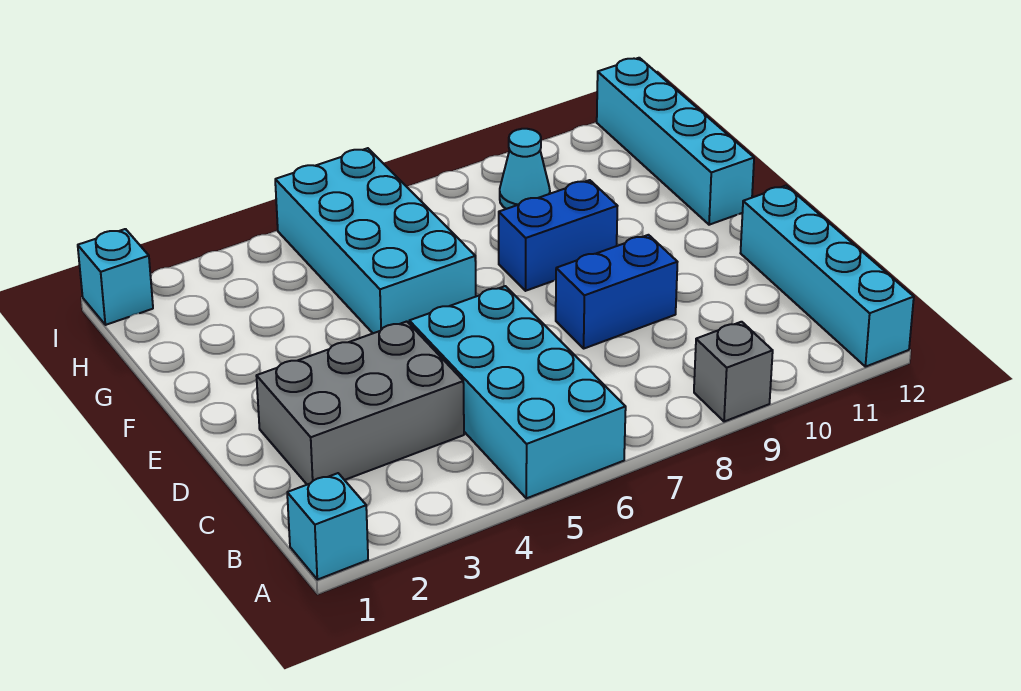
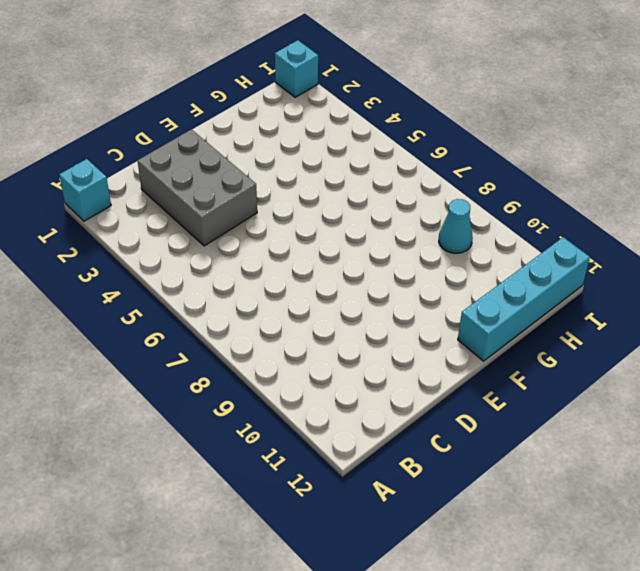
none -> cyan 2x4 brick [409,286,626,498]
none -> grey 1x1 brick [694,322,773,422]

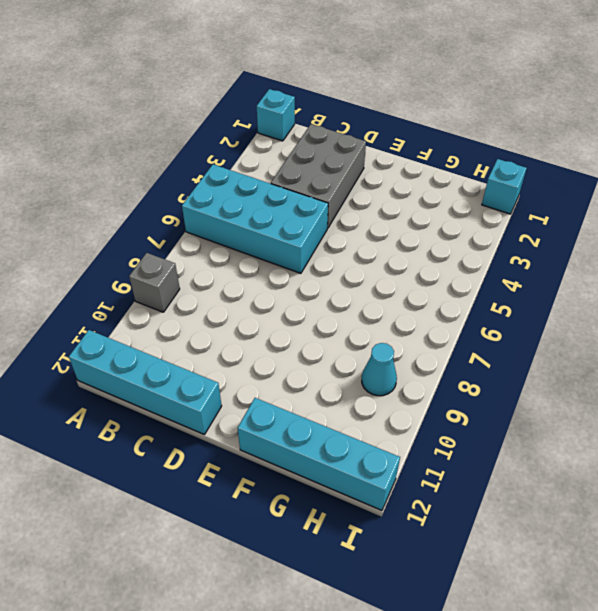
none -> blue 1x2 brick [556,235,677,348]
none -> cyan 2x4 brick [275,148,476,333]

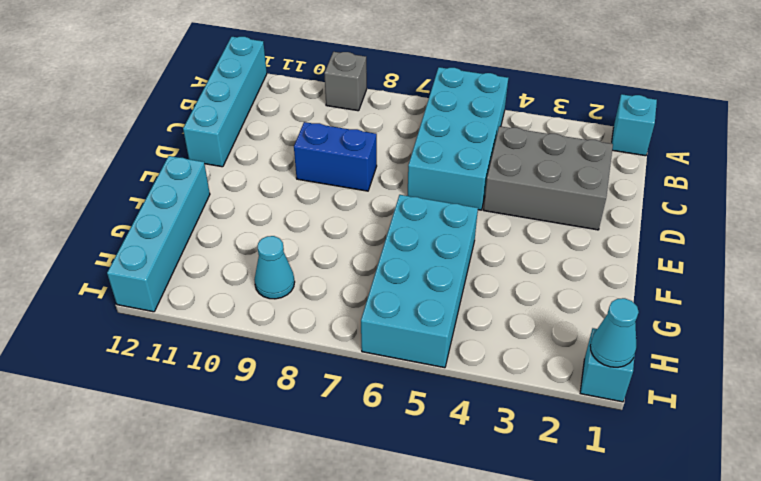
cyan 1x1 cone [590,298,639,367] -> none
none -> blue 1x2 brick [499,180,617,291]

